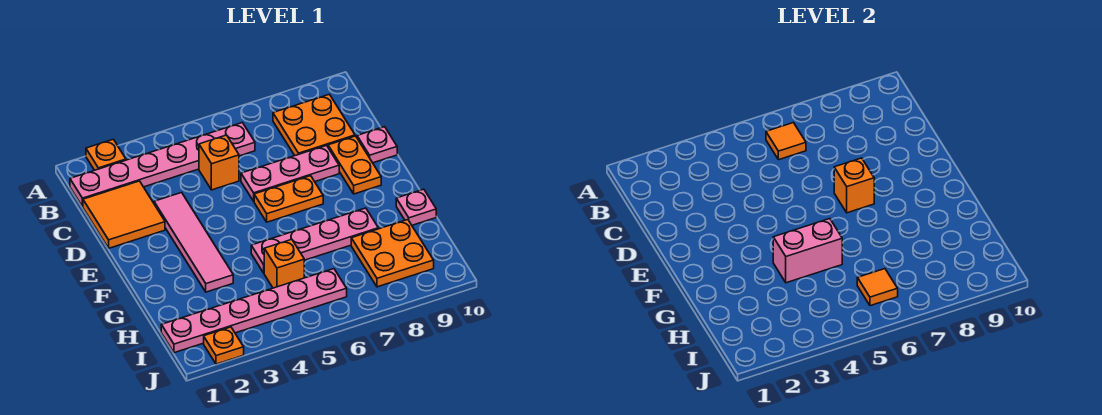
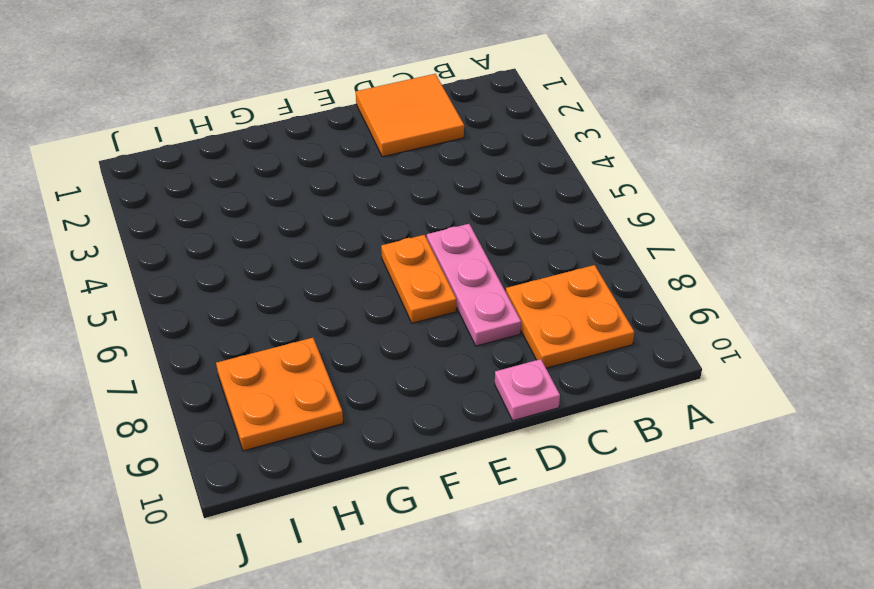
none -> orange 1x1 plate [86,139,126,170]
none -> pink 1x6 plate [70,123,255,207]
none -> orange 1x1 brick [199,135,239,190]

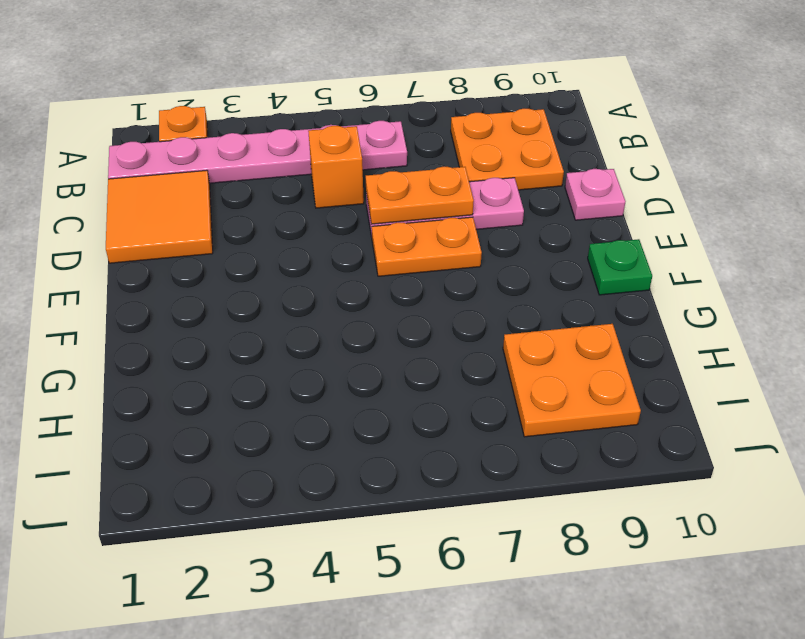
orange 1x2 plate [366,167,474,224] -> orange 1x2 plate turned to [328,136,381,194]
green 1x1 plate [588,239,652,295] -> none
none -> pink 1x4 tile [154,193,233,292]
none -> pink 1x4 plate [251,208,378,273]
none -> pink 1x1 plate [396,189,436,225]

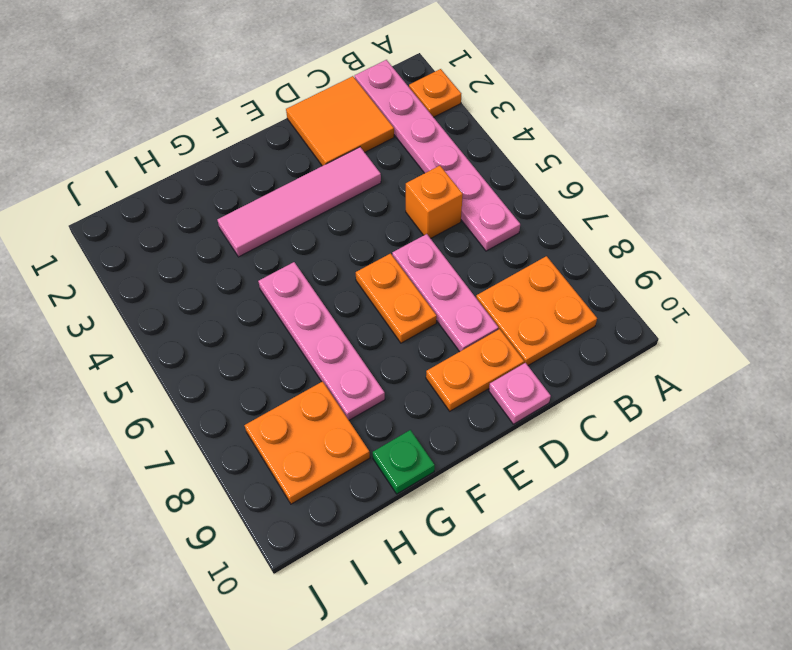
green 1x1 plate [373,430,435,494] -> pink 1x1 plate [396,189,436,225]
none -> orange 1x1 brick [264,239,304,288]
none -> pink 1x6 plate [161,269,347,353]
none -> orange 1x1 plate [204,327,244,364]

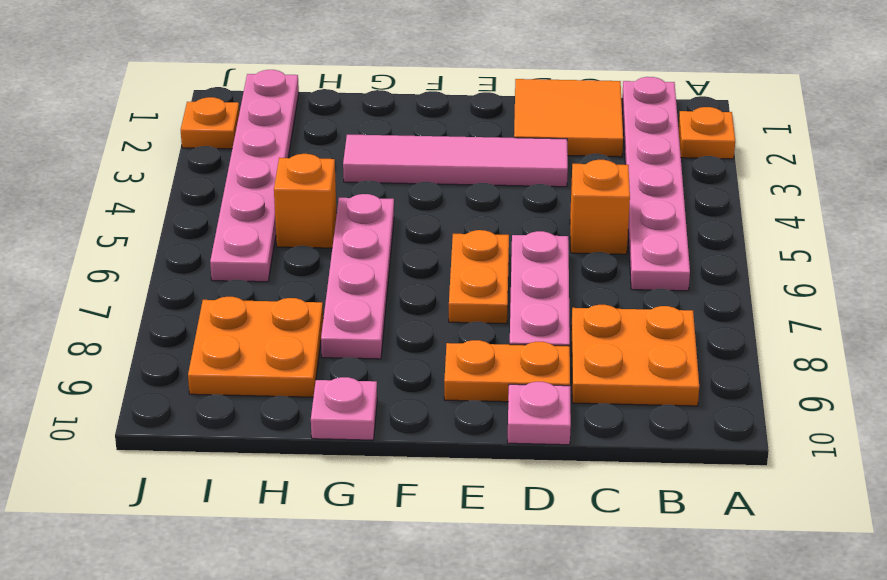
none -> orange 1x1 tile [766,123,806,160]
none -> orange 1x1 brick [834,158,874,213]
none -> pink 1x2 brick [773,219,842,283]

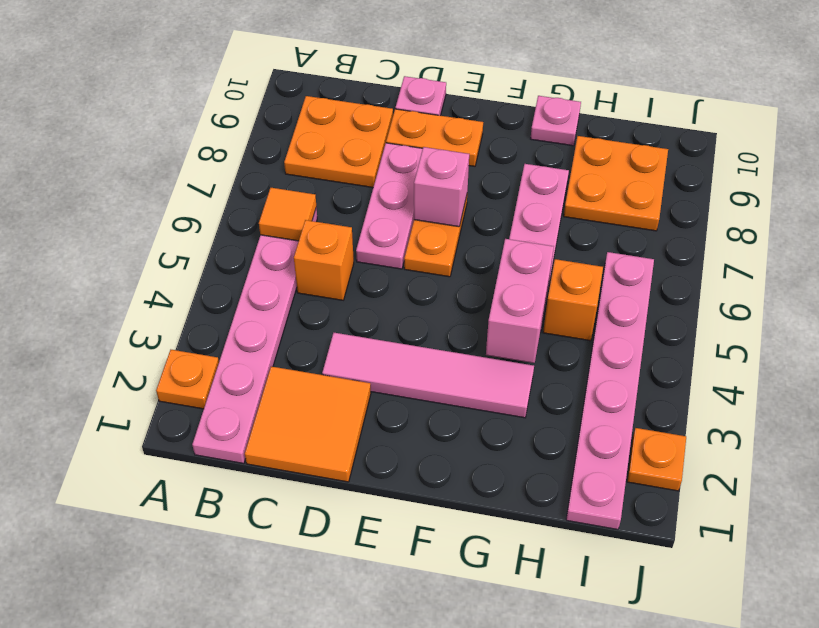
pink 1x1 brick [414,147,469,227] -> orange 1x1 brick [834,158,874,213]
none -> orange 1x1 tile [857,269,898,306]

